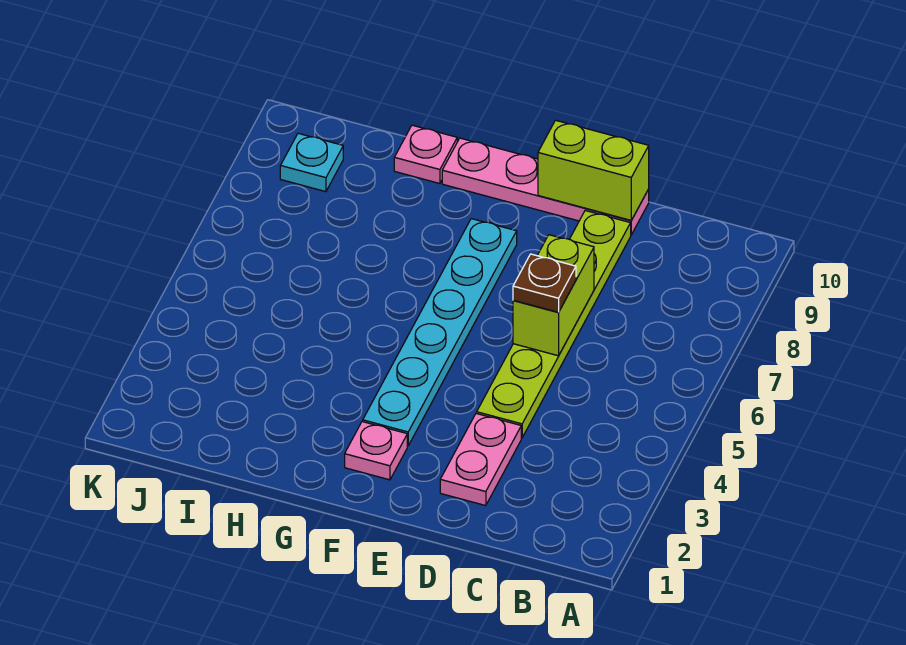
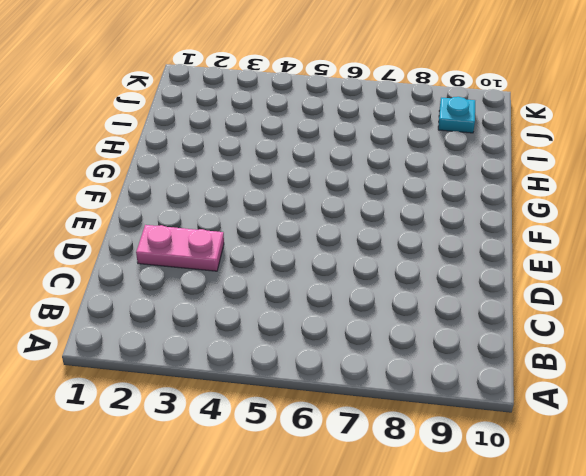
none -> lime 1x6 plate [477,211,631,438]
none -> pink 1x4 plate [442,138,649,235]

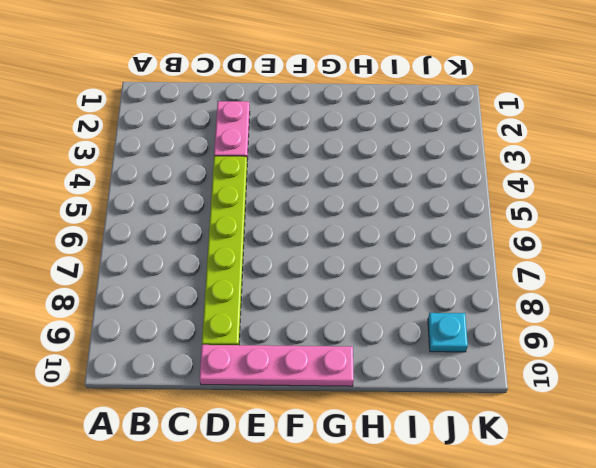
none -> pink 1x1 plate [345,422,407,480]
none -> cyan 1x6 plate [363,219,517,446]

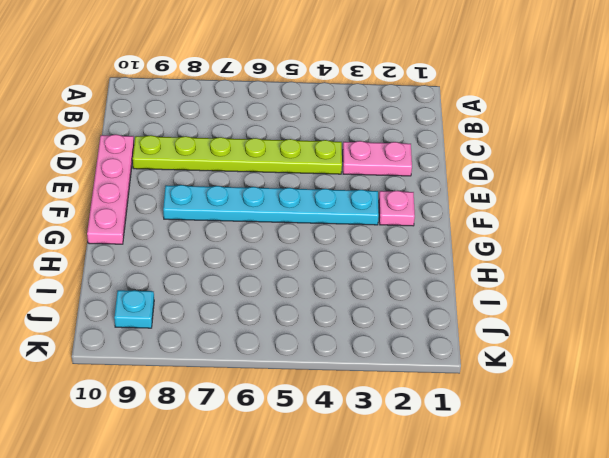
none -> pink 1x1 plate [394,125,457,184]
none -> lime 1x2 brick [513,235,594,356]

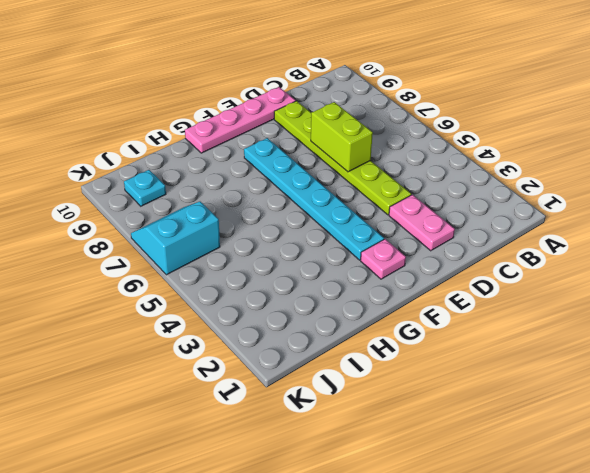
cyan 2x2 slope [131,202,220,275] -> none
none -> pink 1x1 plate [394,125,457,184]
none -> lime 1x2 brick [538,120,649,220]

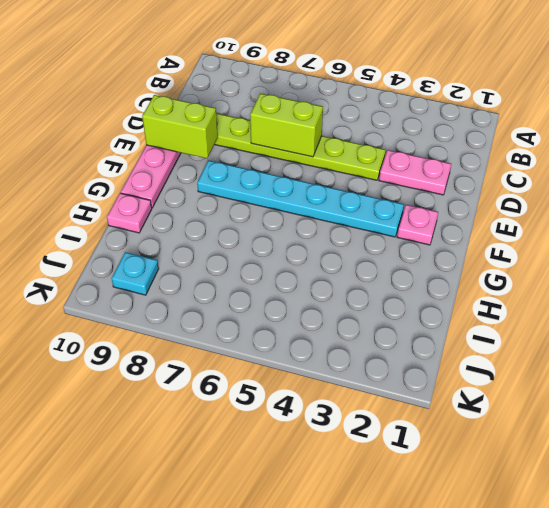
lime 1x2 brick [142,95,218,158] -> lime 1x2 brick turned to [538,120,649,220]
none -> brown 1x1 plate [513,254,576,312]

